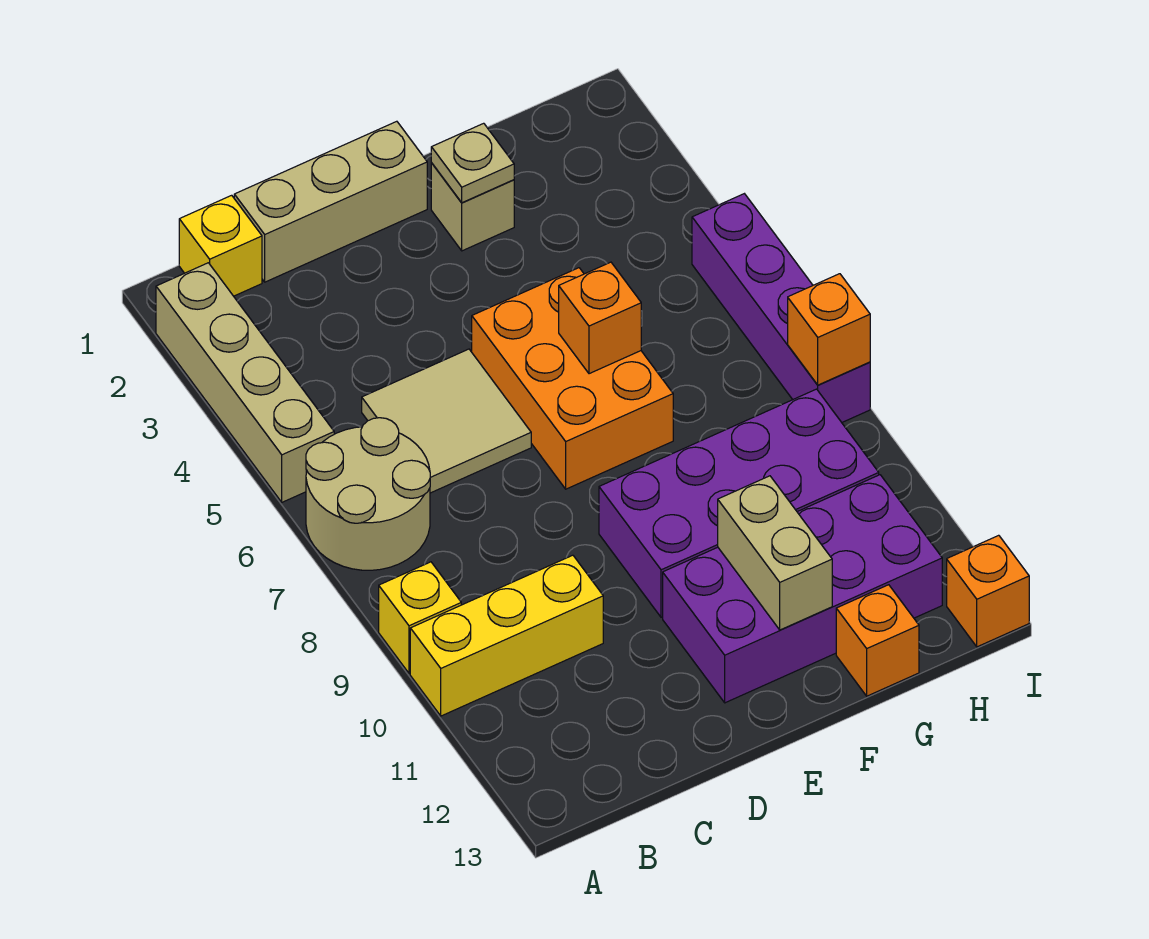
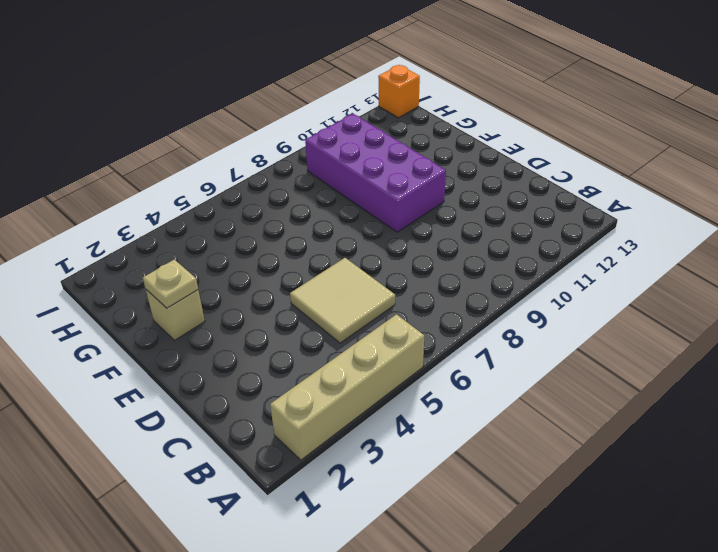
none -> tan 2x2 round brick [306,418,430,570]
none -> yellow 1x1 brick [379,562,461,673]
none -> yellow 1x3 brick [410,555,603,716]

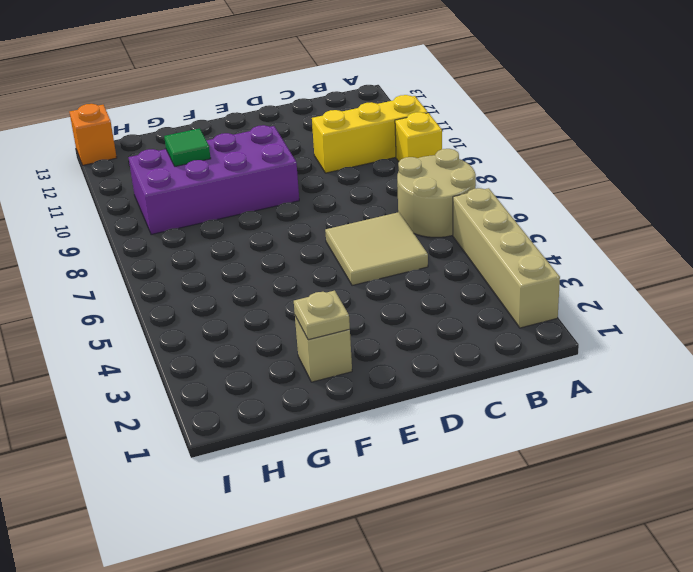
green 1x1 tile [164,128,211,166] -> none
none -> yellow 1x1 brick [179,195,262,296]
none -> tan 1x3 brick [234,121,427,282]
none -> orange 2x3 brick [472,268,673,489]

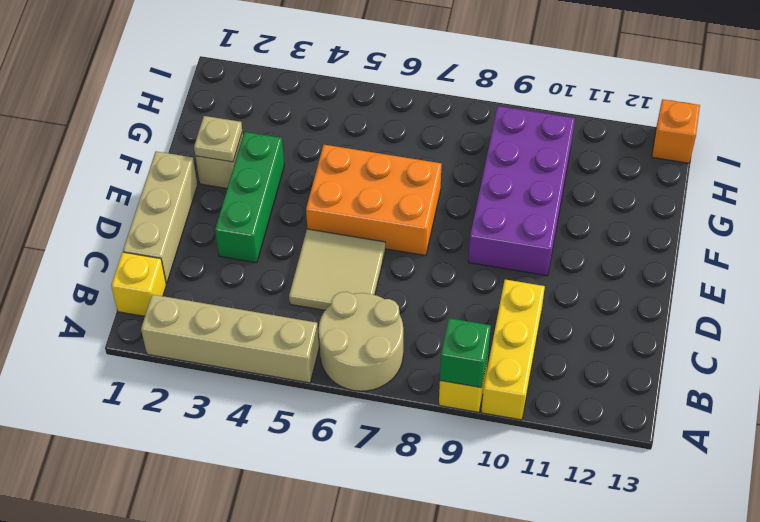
green 1x1 brick [440,318,491,388] -> none
green 1x3 brick [215,132,284,263] -> none
none -> purple 2x4 brick [663,475,942,703]
none -> orange 1x1 brick [836,585,919,696]
none -> purple 1x4 brick [692,194,870,422]

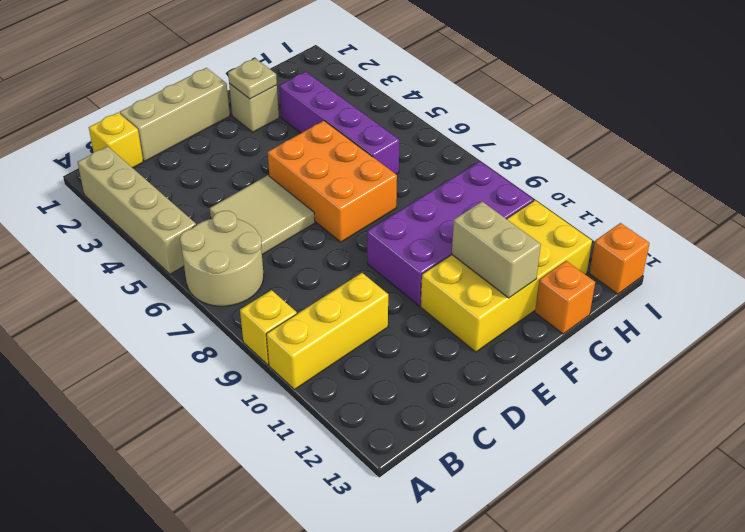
yellow 2x4 brick [421,200,592,352] -> purple 2x4 brick [663,475,942,703]
purple 1x4 brick [279,72,399,174] -> purple 1x4 brick moved to [692,194,870,422]
none -> orange 1x1 brick [559,262,641,374]
none -> orange 1x1 brick [788,274,870,385]

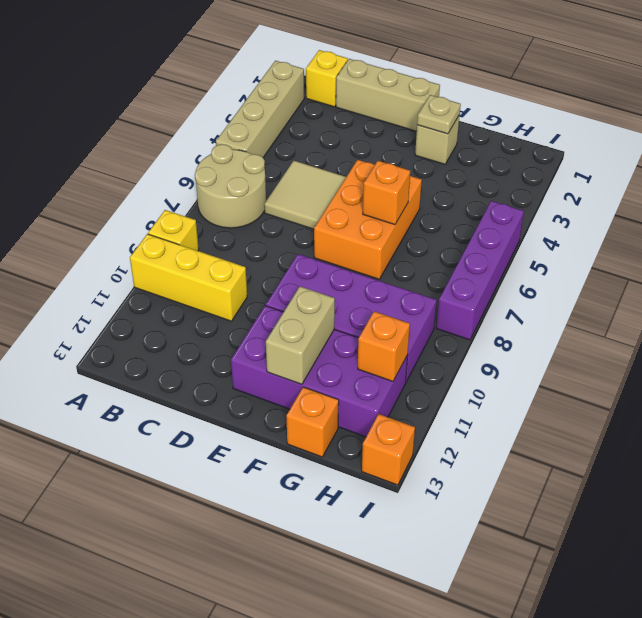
orange 1x1 brick [358,311,410,381] -> orange 1x1 brick moved to [788,274,870,385]

